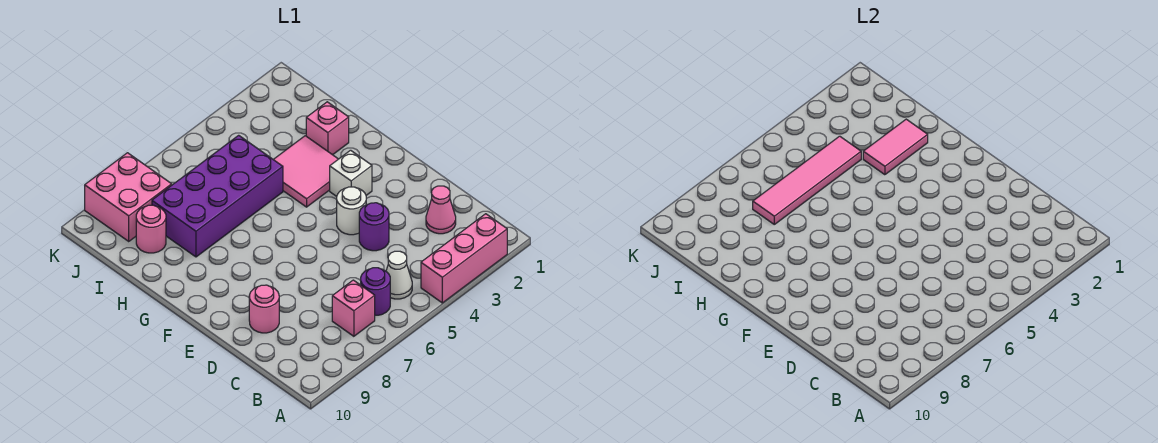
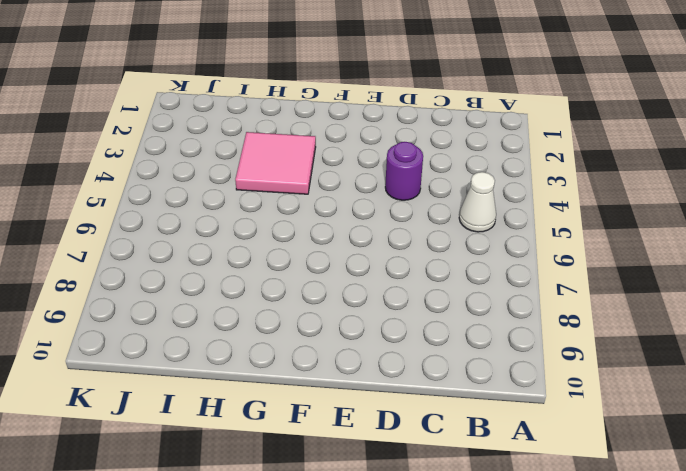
none -> pink 1x3 brick [421,214,507,303]
none -> purple 1x1 round brick [361,268,390,315]
none -> pink 1x1 brick [332,280,375,336]

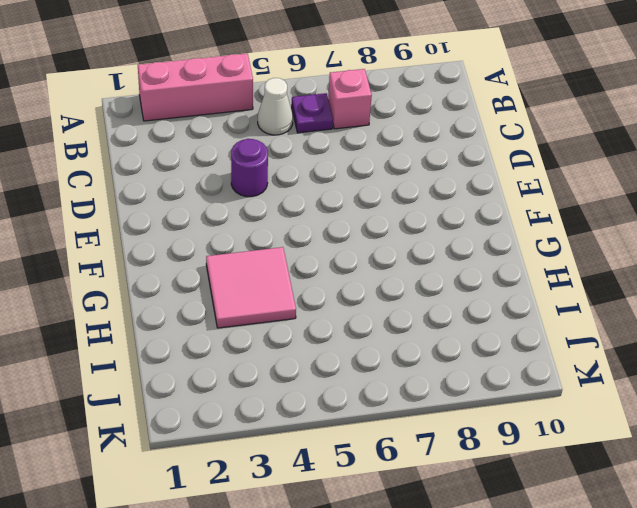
purple 1x1 plate [292,93,333,133] -> purple 1x1 round brick [361,268,390,315]
none -> pink 1x1 cone [426,186,456,234]
none -> pink 1x1 round brick [249,285,279,333]
none -> white 1x1 round brick [337,187,366,235]

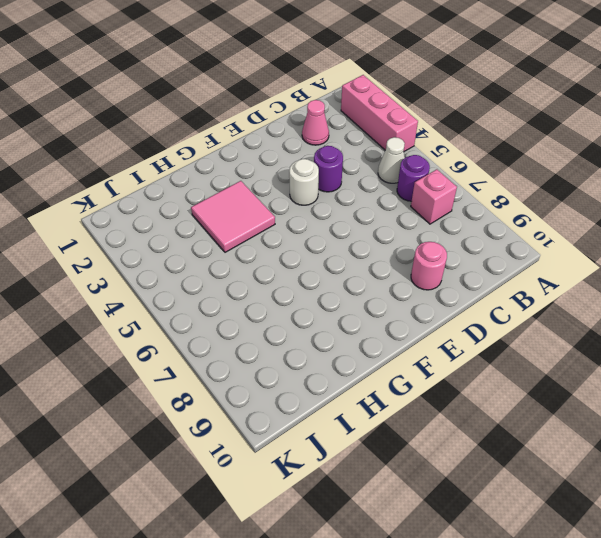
none -> white 1x1 brick [330,150,372,196]
none -> pink 1x1 brick [306,102,349,155]
none -> purple 2x4 brick [152,135,283,257]

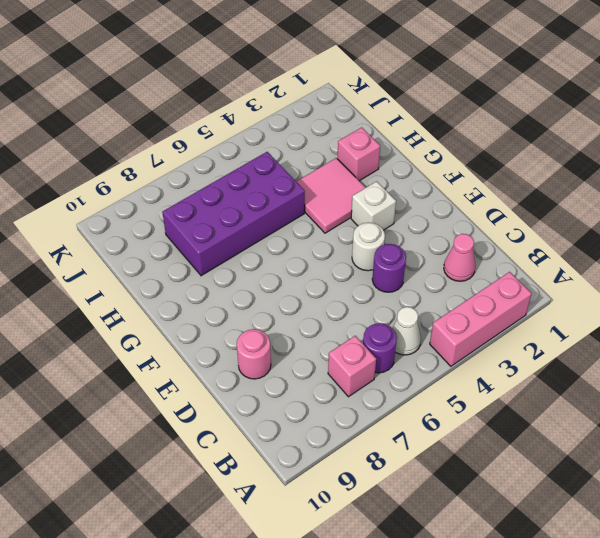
none -> pink 1x1 round brick [136,205,166,253]
none -> pink 2x2 brick [85,153,172,241]
none -> pink 1x2 tile [863,119,928,175]

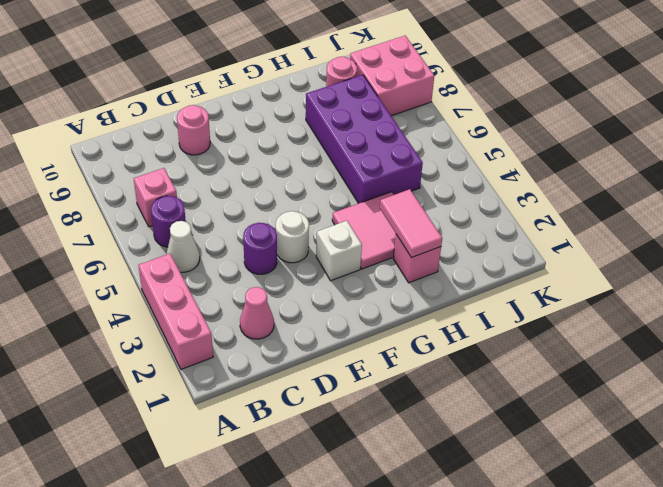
none -> pink 1x4 tile [753,136,861,224]

